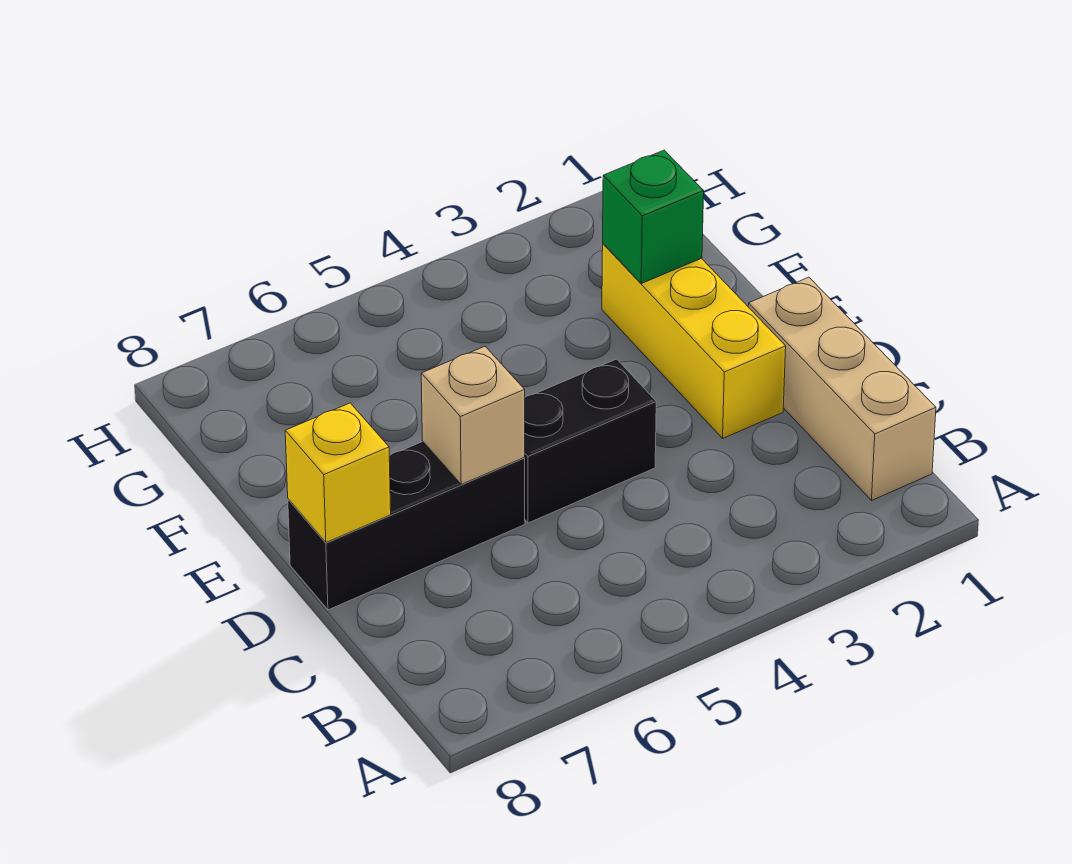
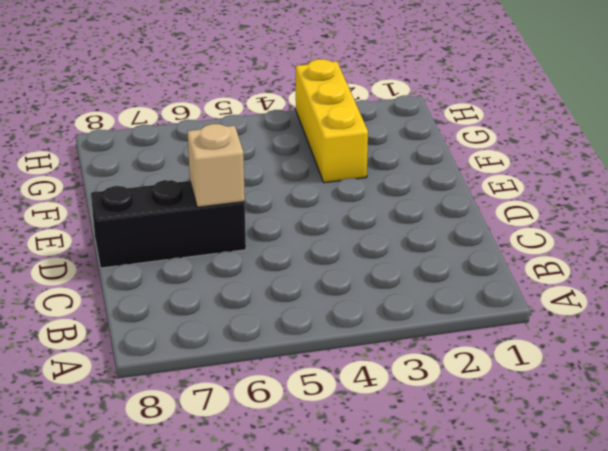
yellow 1x3 brick [296,59,368,183] -> yellow 1x3 brick moved to [602,244,786,438]
none -> tan 1x3 brick [748,277,936,500]
none -> black 1x2 brick [524,359,656,523]

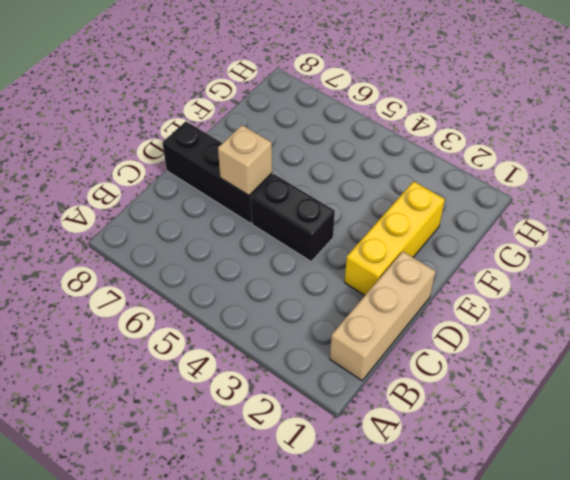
none -> yellow 1x1 brick [285,403,391,542]
none -> green 1x1 brick [603,150,704,284]

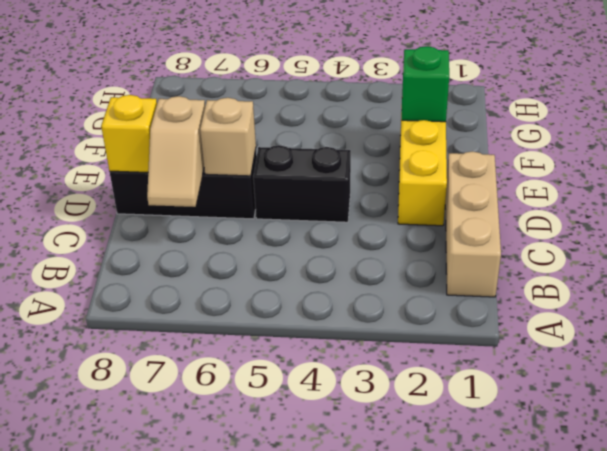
tan 1x2 slope [147,96,205,207] -> none

